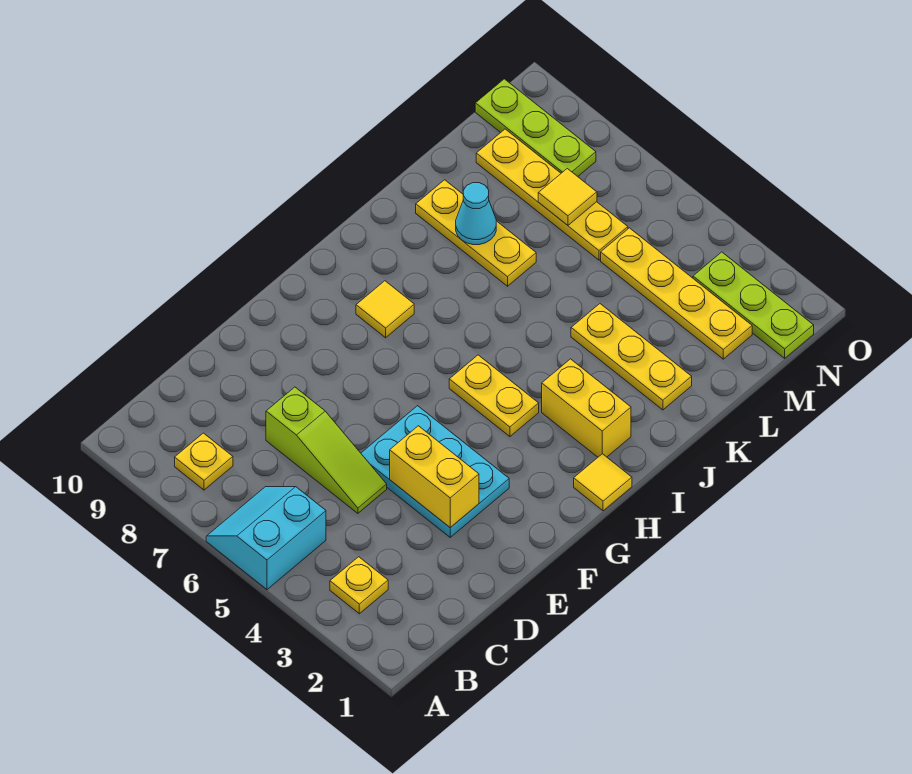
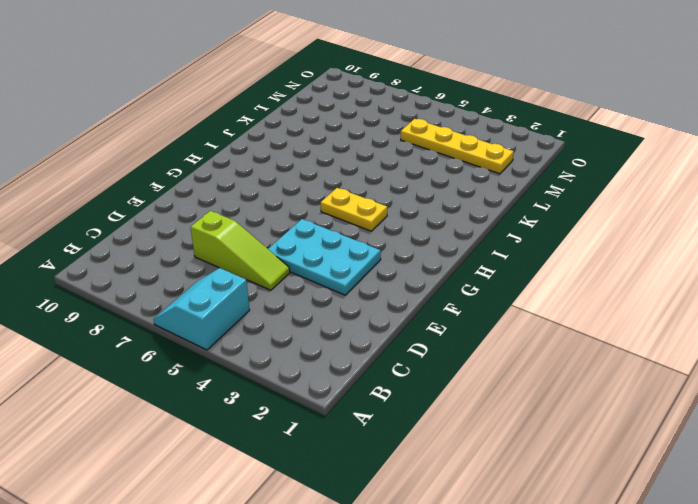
none -> yellow 1x1 plate [330,557,388,614]
none -> yellow 1x1 plate [175,433,233,490]
none -> yellow 1x1 tile [574,454,632,511]

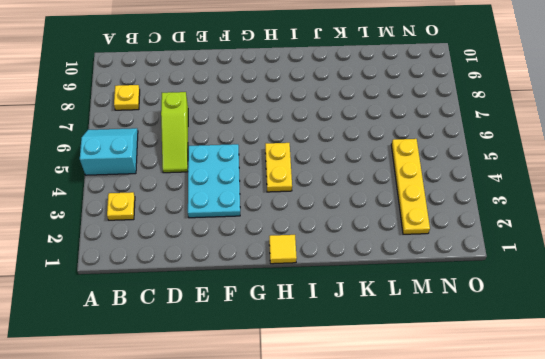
none -> yellow 1x1 tile [356,281,414,338]
none -> yellow 1x2 brick [542,359,631,457]
none -> yellow 1x3 plate [571,304,692,410]

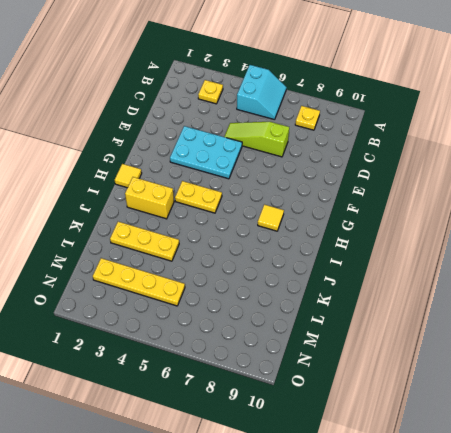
none -> yellow 1x3 plate [416,180,536,286]
none -> yellow 1x4 plate [476,129,628,260]
none -> lime 1x3 plate [693,252,814,358]

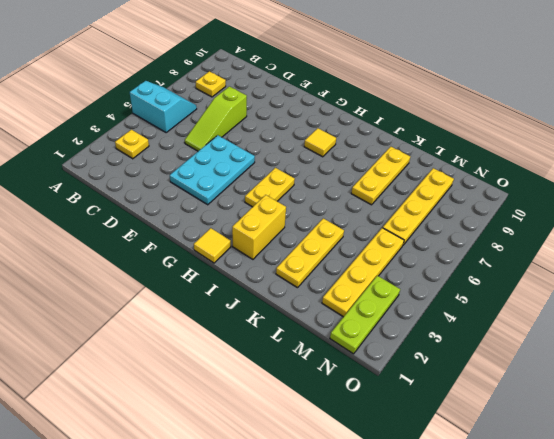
none -> lime 1x3 plate [475,79,596,176]
none -> yellow 1x2 brick [390,426,479,528]
none -> cyan 1x1 cone [456,183,496,245]

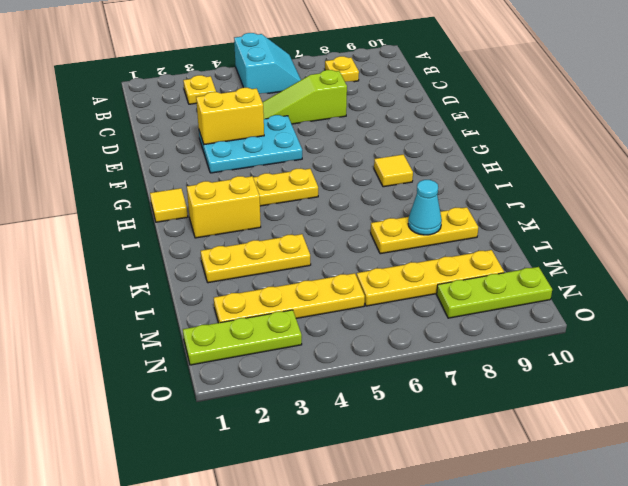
none -> yellow 1x1 tile [538,169,597,225]

